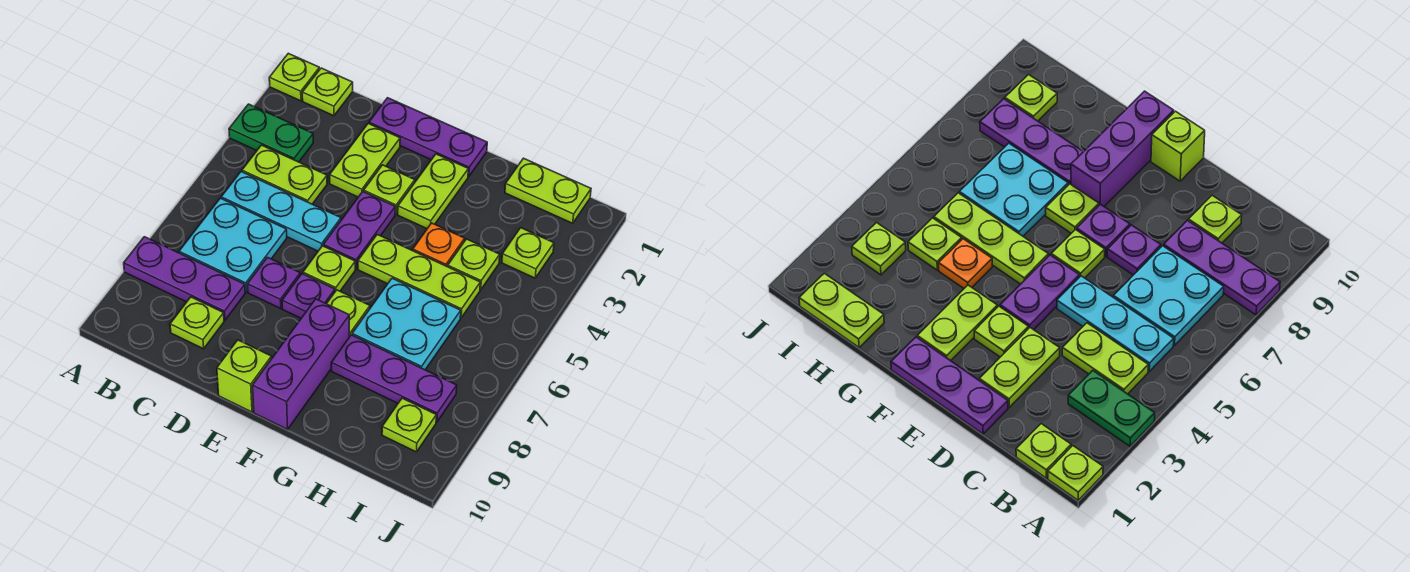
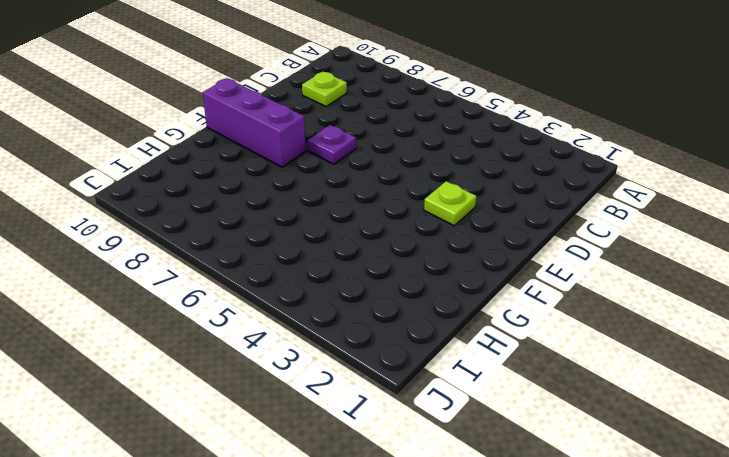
none -> lime 1x1 plate [269,53,319,101]
none -> green 1x2 plate [229,104,313,162]
none -> purple 1x3 plate [124,237,245,320]

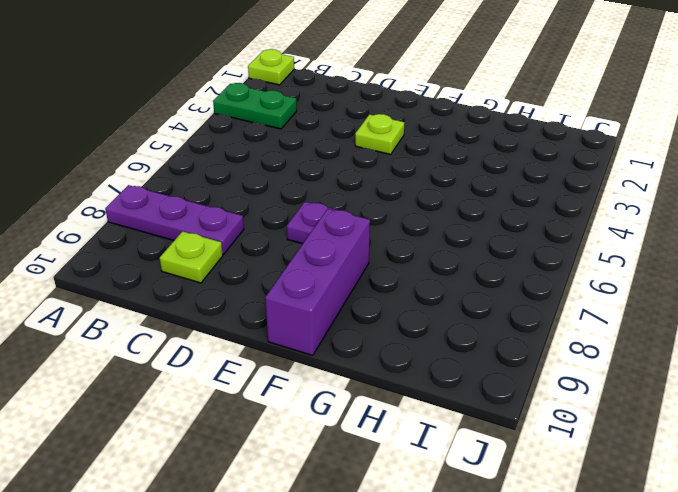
none -> lime 1x1 plate [302,68,353,116]
none -> lime 1x2 plate [242,145,327,204]
none -> cyan 1x3 plate [221,172,341,251]

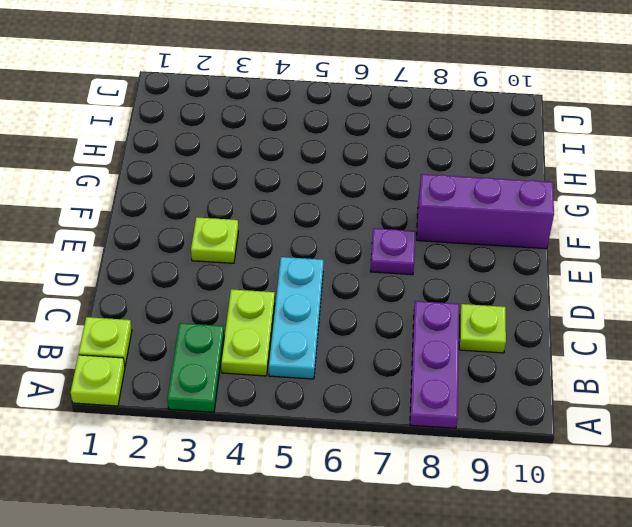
none -> cyan 2x2 plate [179,198,287,292]
none -> purple 1x3 plate [369,98,487,177]
none -> lime 1x2 plate [330,124,400,197]

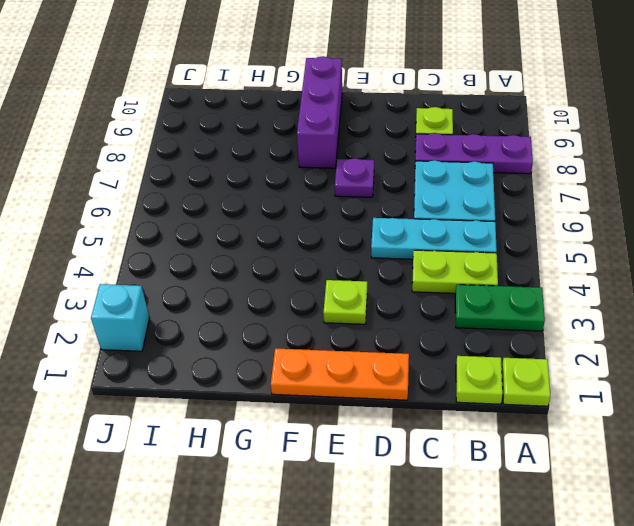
orange 1x3 plate [271,348,409,400] -> purple 1x3 plate [369,98,487,177]
cyan 1x1 brick [91,284,150,351] -> none
none -> lime 1x2 plate [330,124,400,197]
none -> purple 1x1 plate [248,257,300,308]
none -> purple 1x2 plate [323,192,395,269]

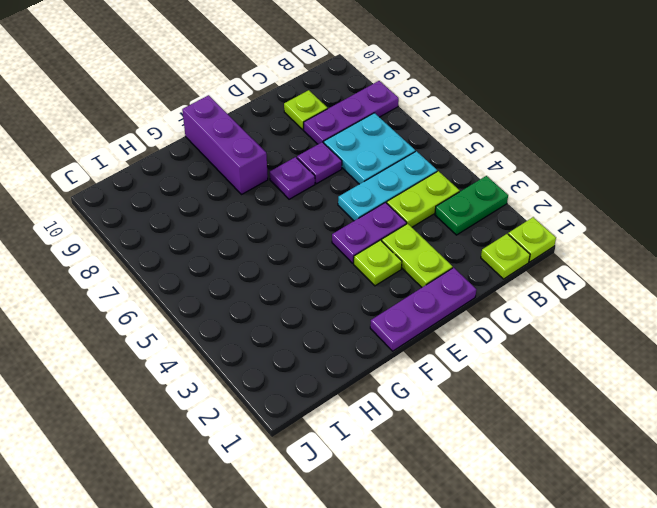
purple 1x2 plate [332,203,407,263] -> purple 1x2 plate turned to [323,192,395,269]
none -> lime 1x1 plate [303,246,355,291]
none -> lime 1x1 brick [217,340,272,412]
none -> lime 1x2 plate [398,154,468,229]

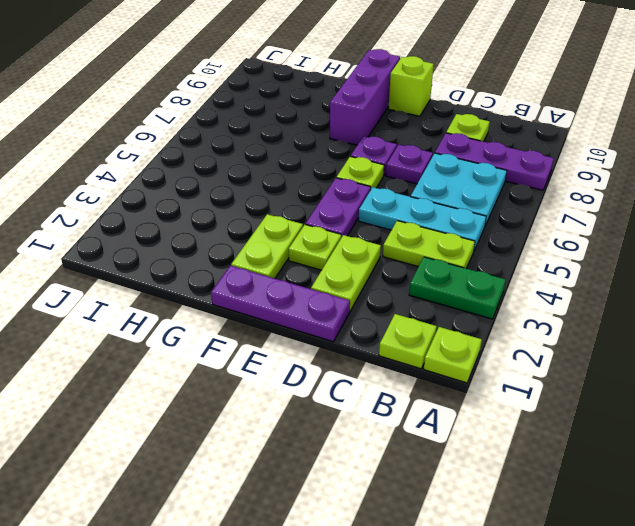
none -> lime 1x3 plate [358,234,480,318]
none -> lime 1x1 plate [327,290,370,336]
none -> orange 1x1 plate [413,223,465,267]

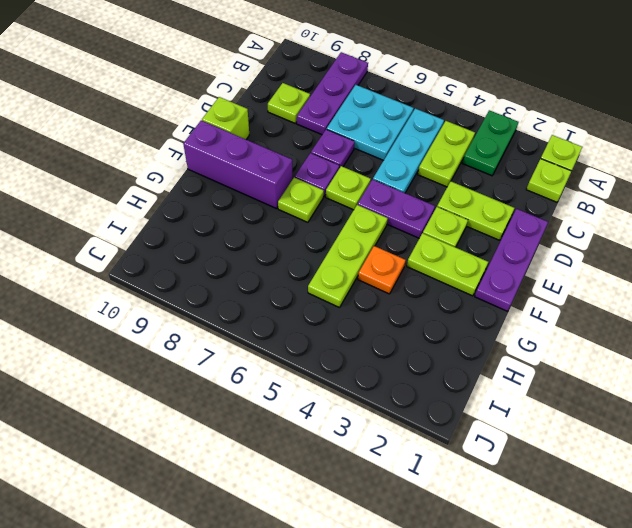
none -> cyan 2x2 plate [352,278,461,370]
none -> purple 1x3 plate [331,335,457,422]
none -> lime 1x2 plate [505,158,591,223]

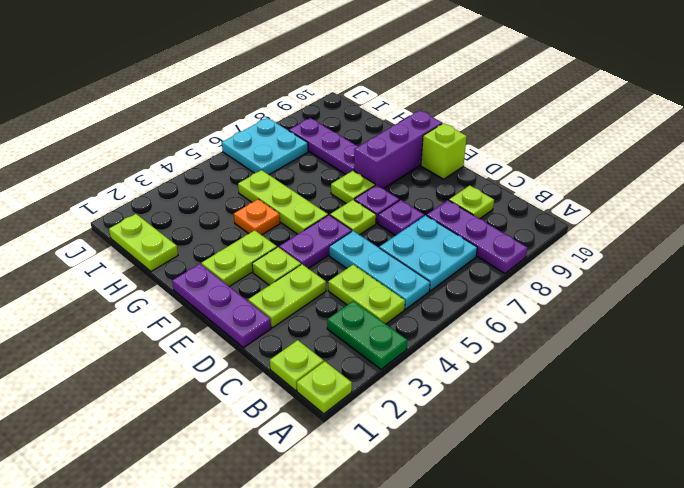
cyan 2x2 plate [222,118,308,175] -> cyan 2x2 plate moved to [352,278,461,370]
none -> lime 1x1 plate [448,239,500,290]
none -> lime 1x1 plate [502,228,554,278]
none -> lime 1x1 plate [382,398,436,452]

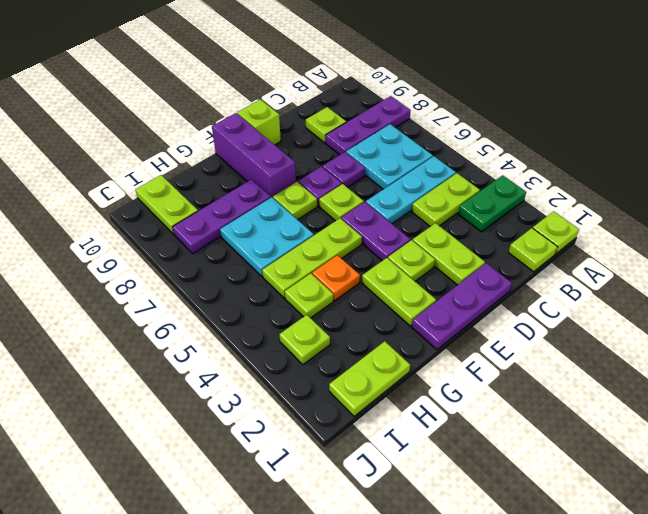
lime 1x2 plate [135,175,198,234] -> lime 1x1 plate [382,398,436,452]

